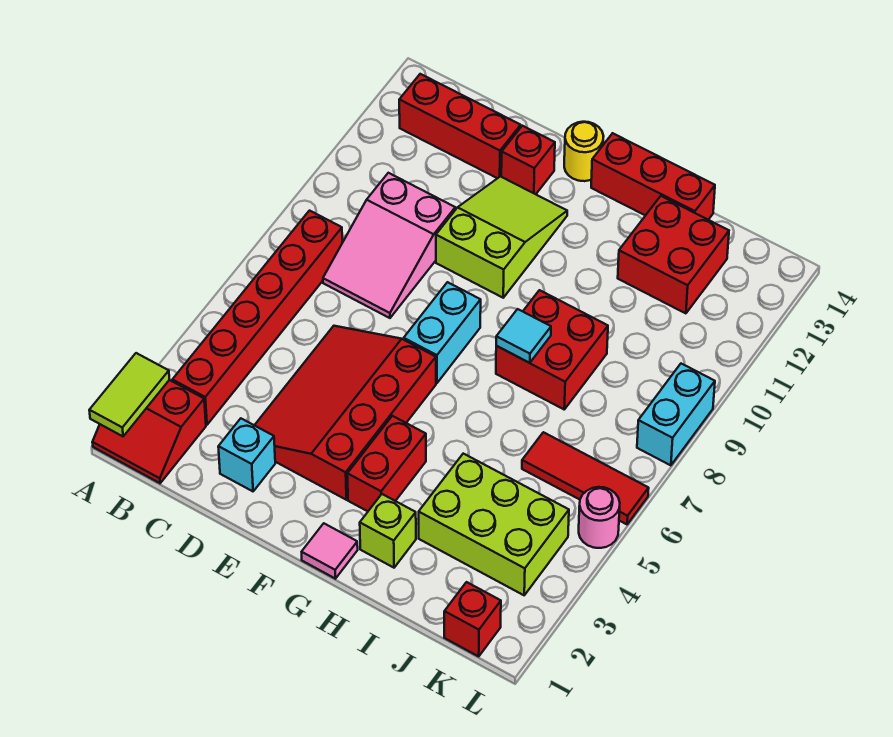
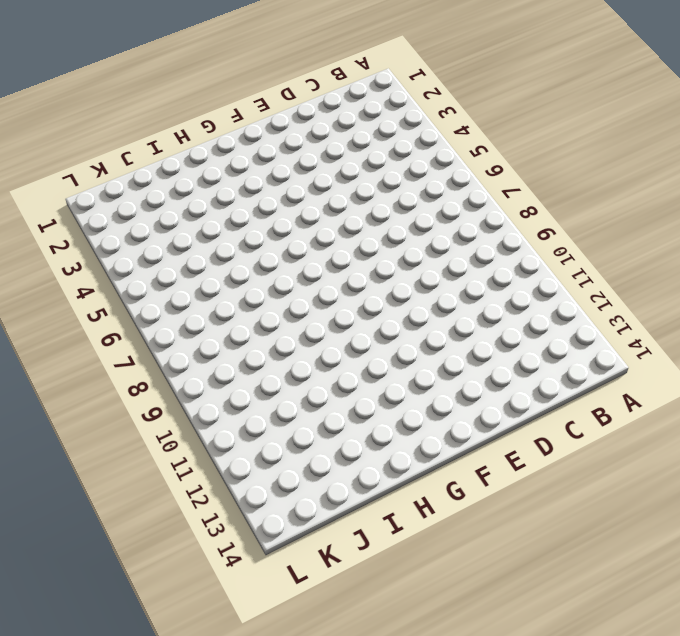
none -> red 2x2 slope [92,380,206,483]
none -> red 1x6 brick [172,211,342,425]
none -> red 1x3 brick [399,74,521,178]

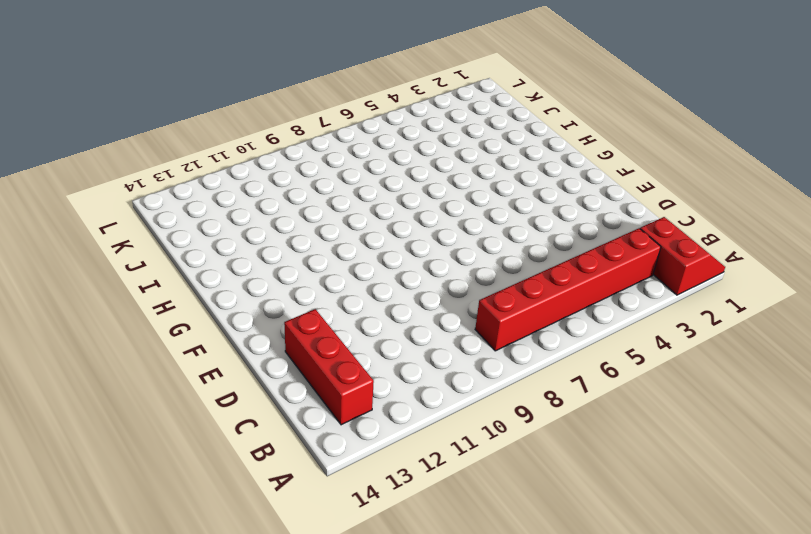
none -> pink 2x3 slope [323,173,455,318]
none -> cyan 1x1 brick [218,419,275,491]
none -> red 3x4 slope [254,326,436,500]

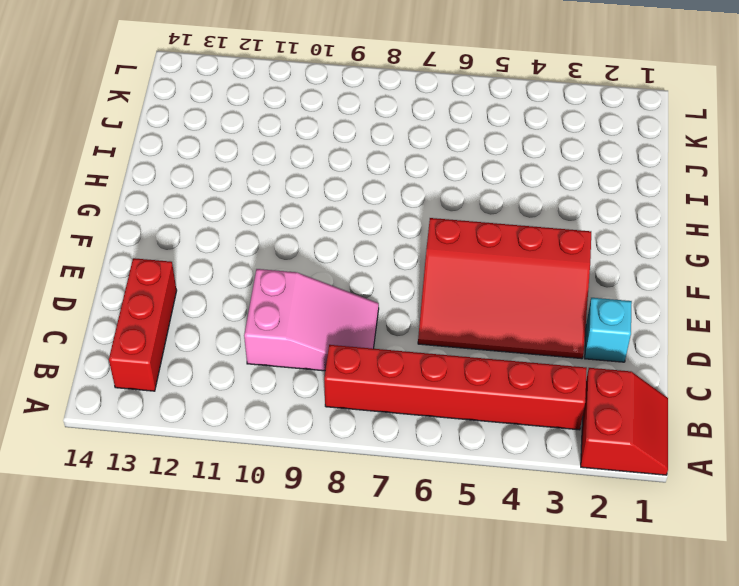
none -> lime 2x3 slope [436,176,567,298]
none -> red 1x1 brick [501,126,555,194]
none -> cyan 1x2 brick [404,282,481,383]

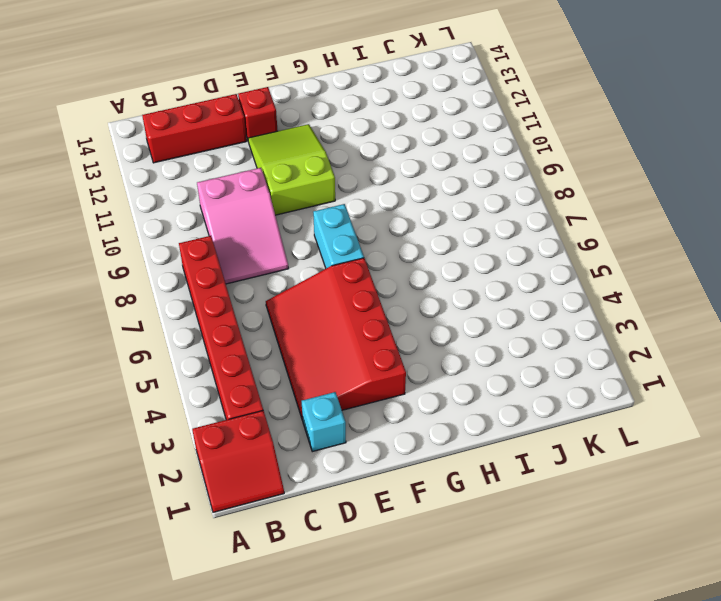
none -> yellow 1x1 round brick [564,122,604,181]
none -> pink 1x1 tile [302,523,358,579]
none -> red 1x2 brick [347,416,426,511]

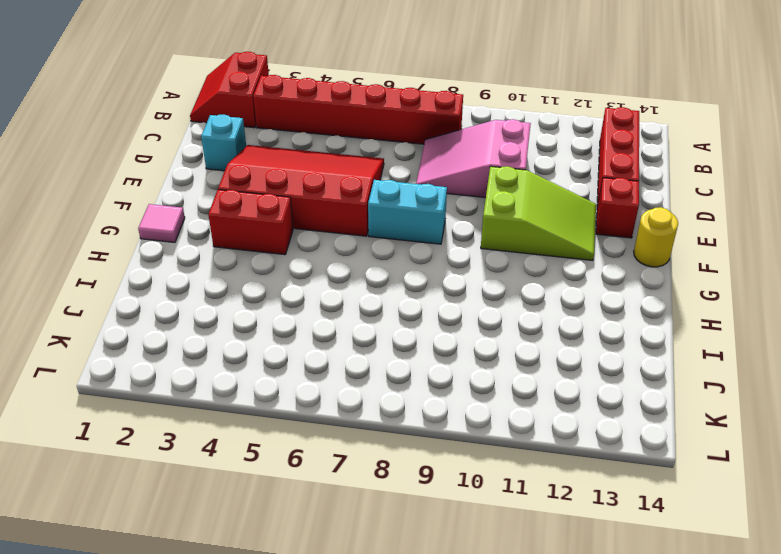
none -> red 1x3 brick [591,133,715,220]
none -> lime 1x1 brick [360,494,416,568]
none -> red 2x2 brick [496,290,608,409]

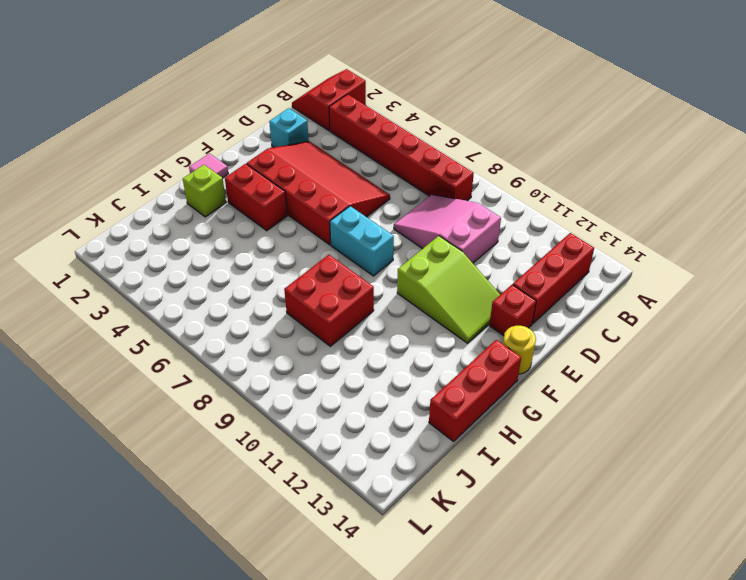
none -> lime 2x3 brick [419,454,569,595]
none -> red 2x2 brick [618,196,729,313]
none -> red 1x3 tile [522,432,649,524]

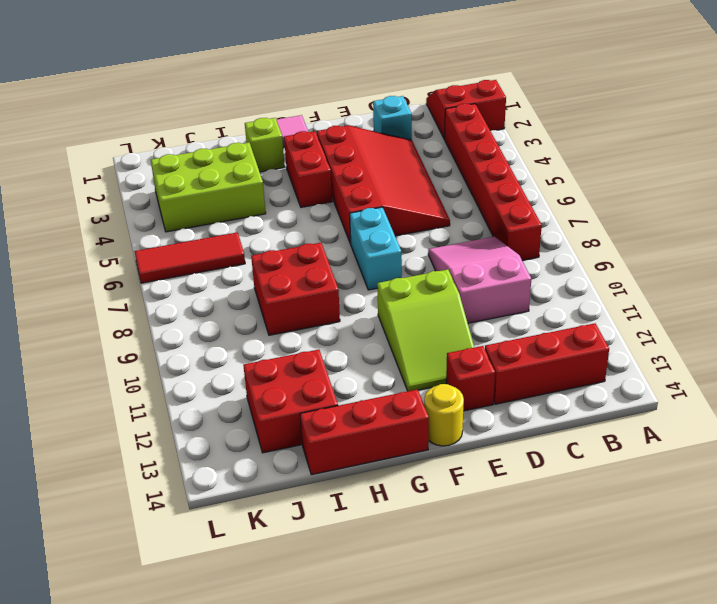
none -> red 1x1 brick [444,582,501,656]
none -> pink 1x1 round brick [579,487,620,548]
none -> cyan 1x2 brick [637,364,715,465]

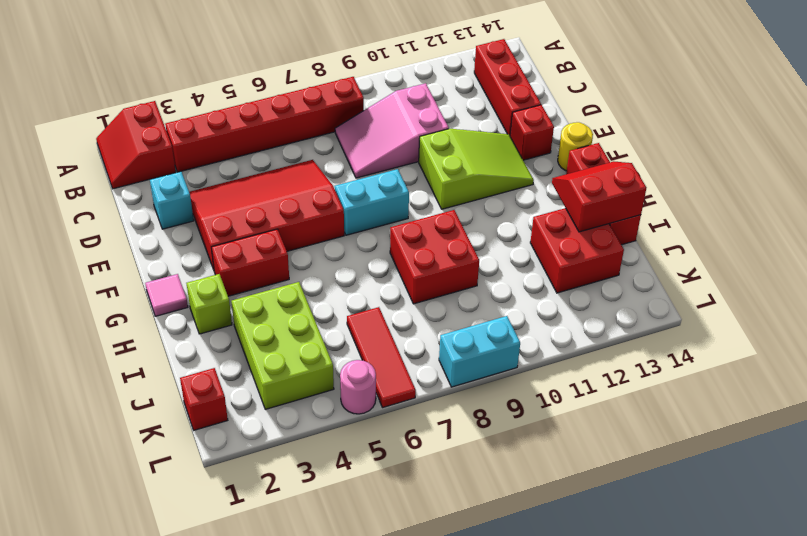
red 2x2 slope [552,161,646,232] -> none
none -> lime 1x2 tile [89,353,169,436]
none -> cyan 1x1 tile [496,309,551,363]

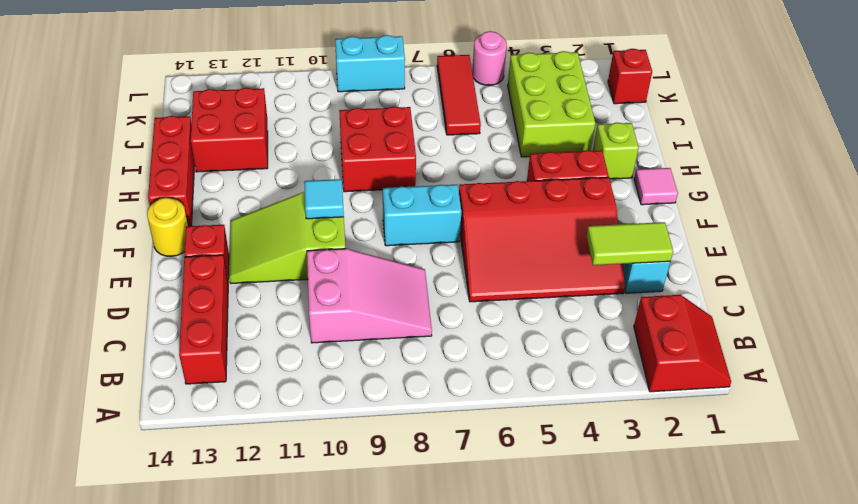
lime 1x2 tile [586,222,673,265] -> lime 1x2 tile moved to [89,353,169,436]
cyan 1x1 tile [304,179,344,219] -> cyan 1x1 tile moved to [496,309,551,363]
none -> red 1x6 brick [172,211,342,425]

